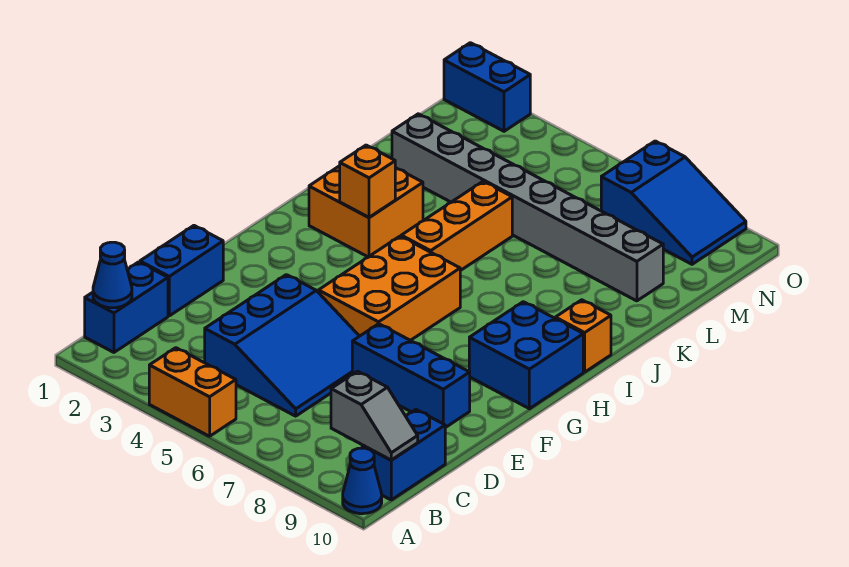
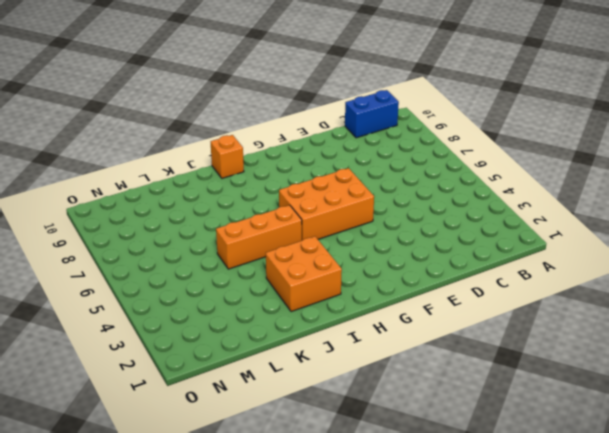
none -> orange 1x2 brick [149,348,236,436]
none -> blue 1x1 cone [343,448,382,514]
none -> blue 1x2 brick [85,262,168,352]

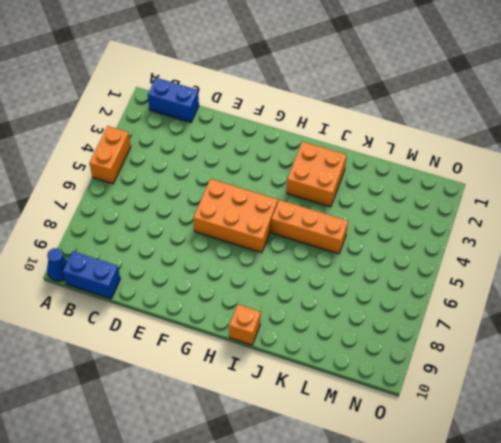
none -> blue 3x3 slope [205,275,359,416]
none -> blue 1x2 brick [140,226,223,316]
none -> blue 1x3 brick [352,324,470,428]

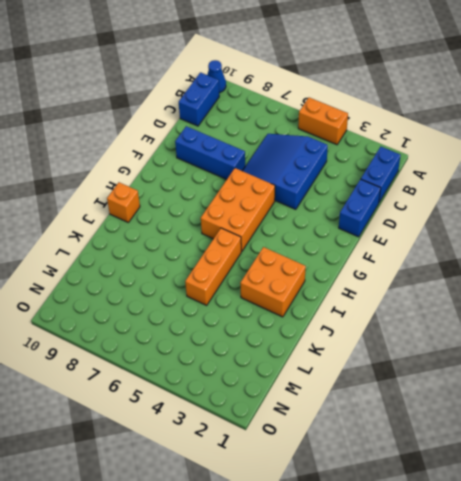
none -> blue 2x2 brick [469,302,583,409]
none -> grey 1x8 brick [392,114,663,301]
none -> blue 2x3 slope [601,141,746,264]

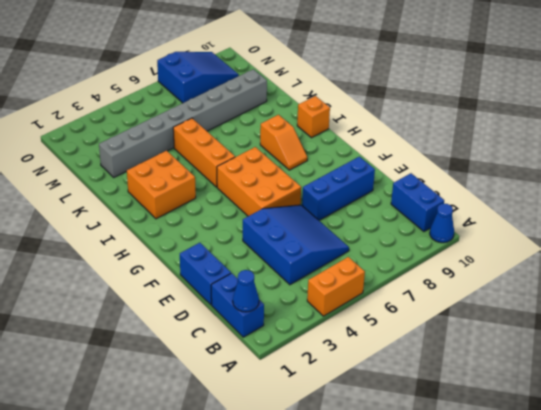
orange 1x2 slope [260,115,307,170] -> none
none -> blue 2x2 brick [469,302,583,409]
none -> blue 1x2 brick [444,43,530,131]
none -> grey 1x2 slope [331,371,418,460]

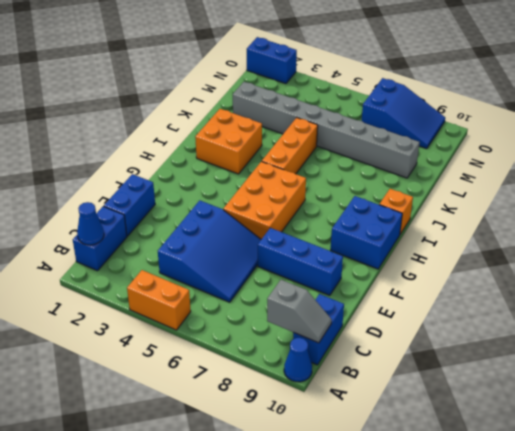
none -> orange 1x1 brick [340,145,395,217]

